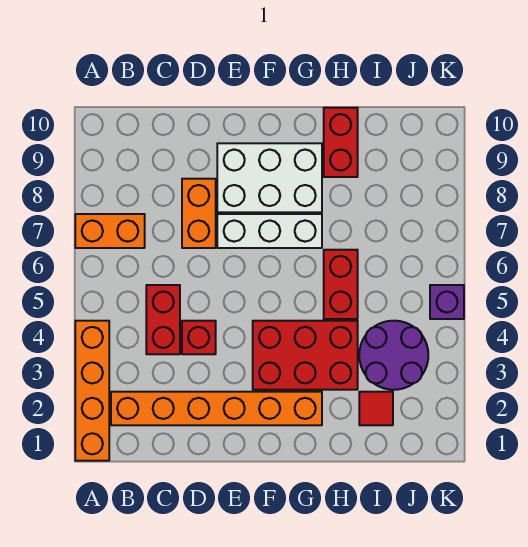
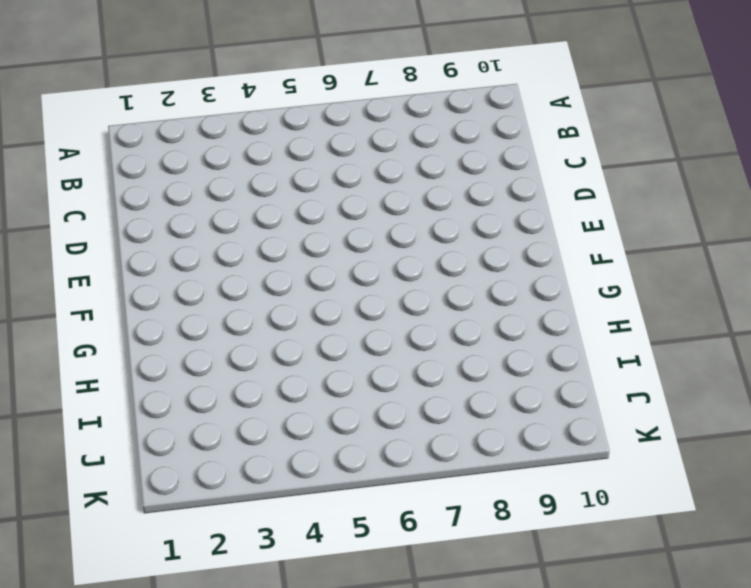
none -> orange 1x4 brick [75,321,109,461]
none -> orange 1x2 brick [75,214,145,248]
none -> orange 1x6 brick [111,392,322,425]

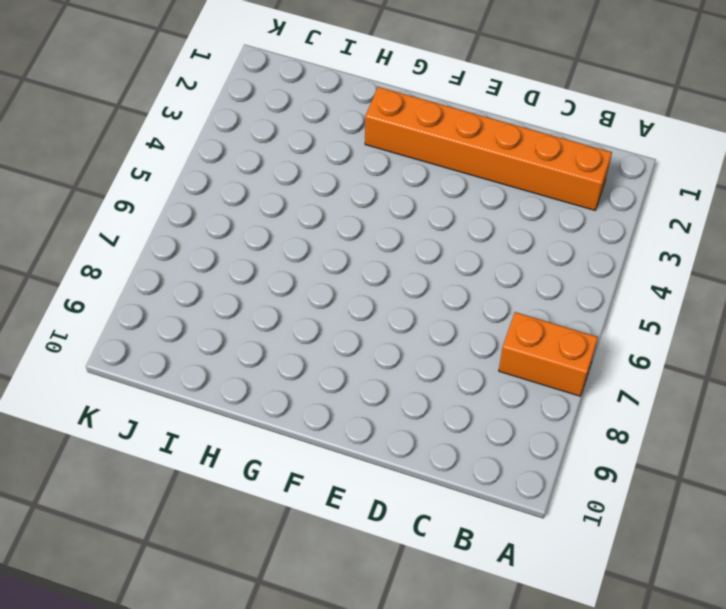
none -> orange 1x4 brick [75,321,109,461]
none -> red 1x2 brick [146,285,180,354]
none -> red 1x1 brick [182,321,216,354]

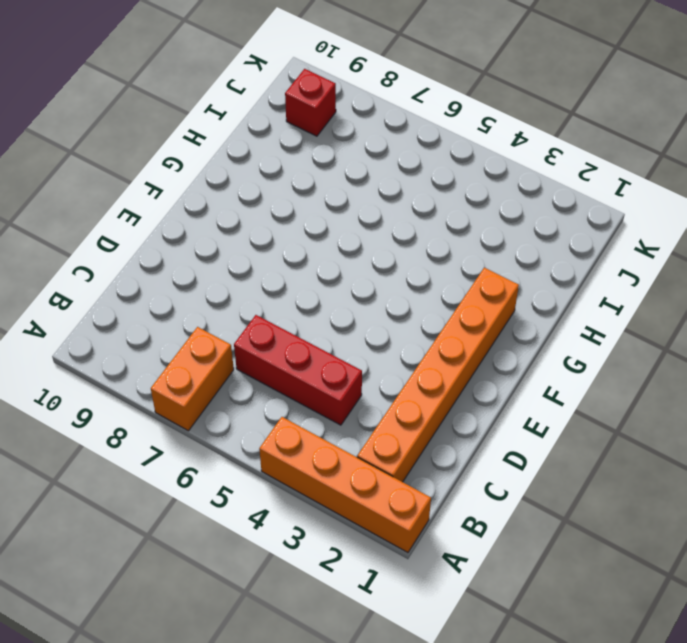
red 1x3 brick [234,315,362,425] -> red 1x2 brick [146,285,180,354]
red 1x1 brick [285,69,336,136] -> red 1x1 brick moved to [182,321,216,354]
none -> orange 1x2 brick [182,179,216,248]
none -> white 1x3 brick [217,214,322,248]
none -> white 2x3 brick [217,143,322,212]

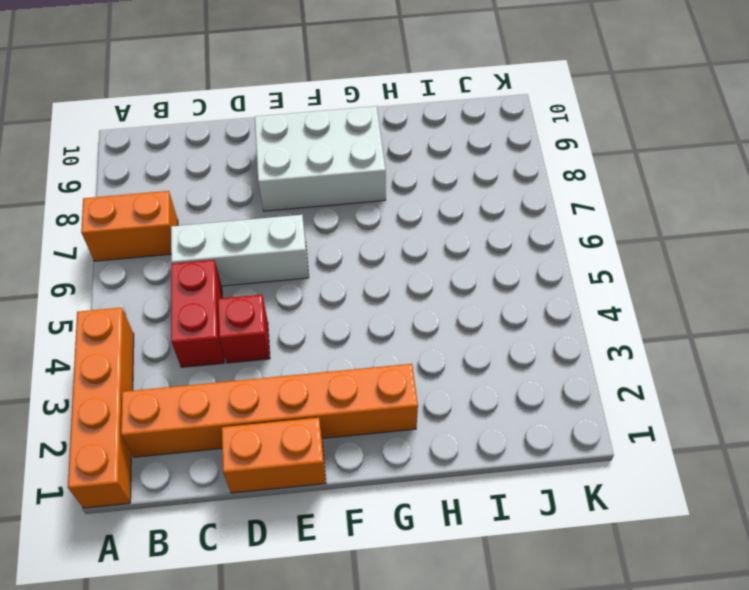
white 1x3 brick [171,215,309,286] -> white 1x3 brick moved to [217,214,322,248]
orange 1x2 brick [222,418,326,493] -> orange 1x2 brick turned to [182,179,216,248]
none -> red 2x3 brick [253,321,358,390]
none -> red 1x2 brick [324,250,358,319]
none -> red 1x2 brick [324,108,358,177]

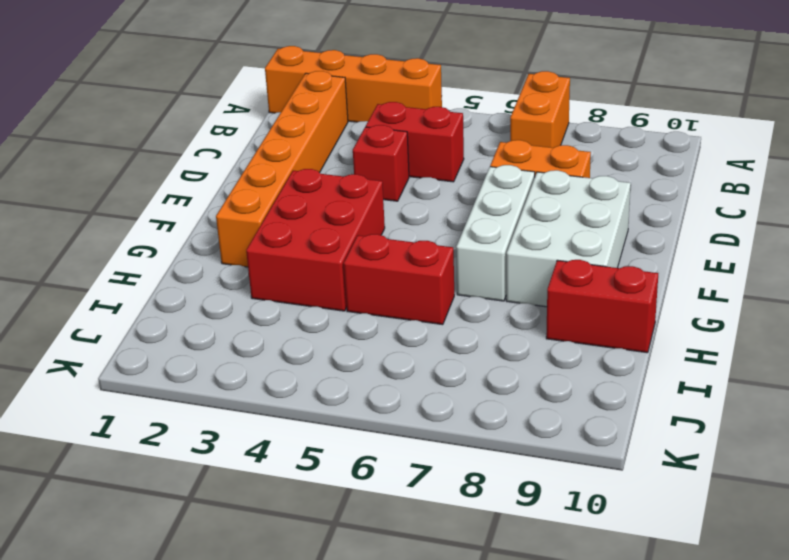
none -> red 1x1 tile [359,392,393,425]
none -> purple 2x2 round brick [359,321,428,390]
none -> purple 1x1 brick [430,285,464,319]

